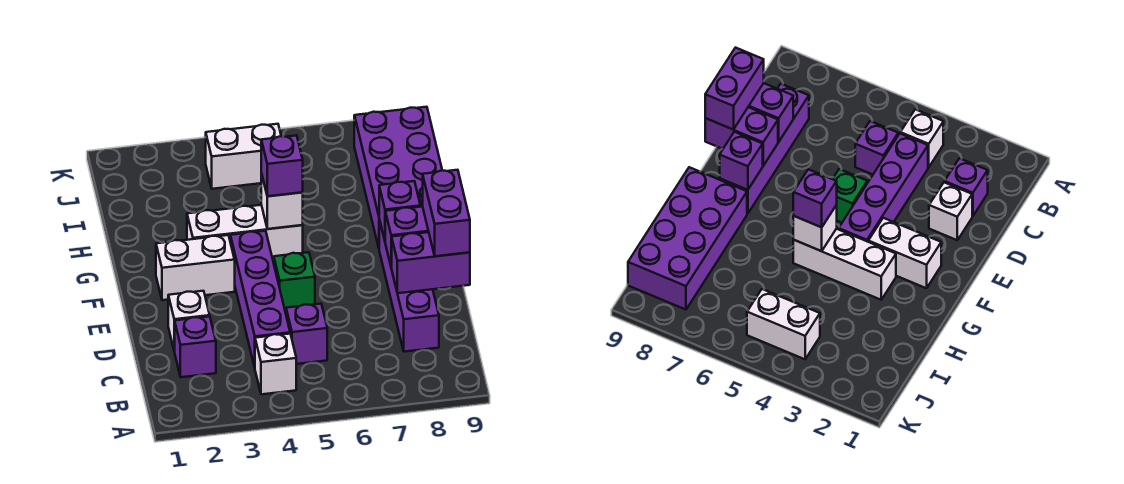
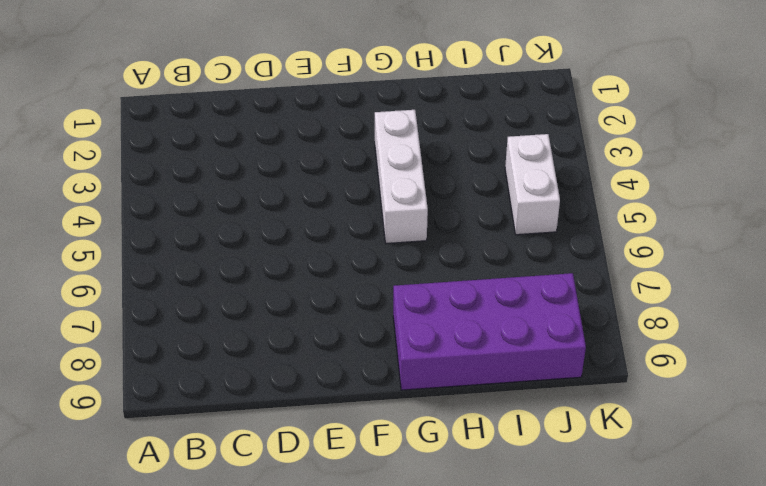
none -> white 1x1 brick [255,334,296,394]
none -> purple 1x1 brick [174,316,216,377]
none -> purple 1x4 brick [230,231,290,367]

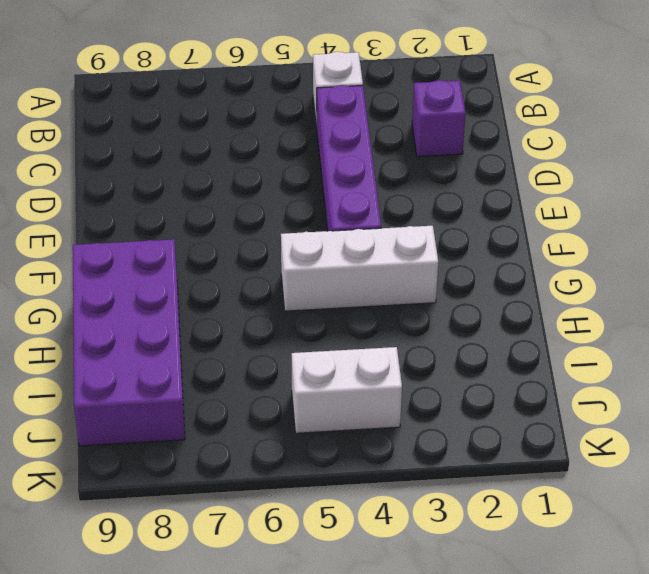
none -> purple 1x1 brick [286,304,327,364]
none -> purple 1x4 brick [379,219,439,352]
none -> white 1x1 brick [168,291,210,351]

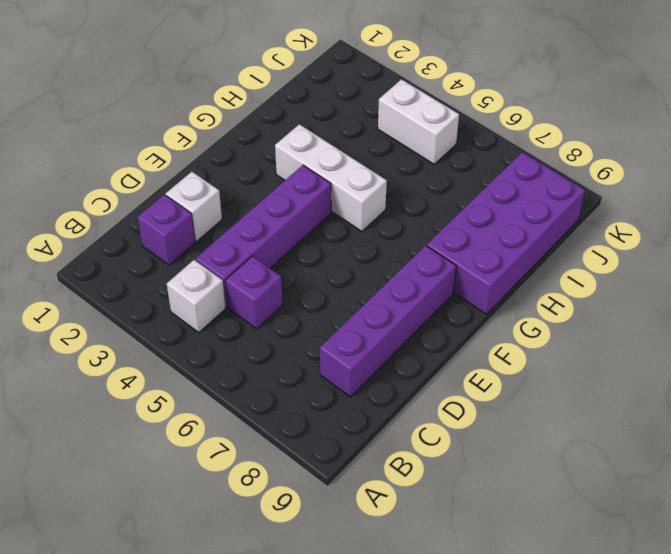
none -> green 1x1 brick [274,252,315,312]
none -> white 1x2 brick [156,235,235,300]
none -> purple 1x2 brick [391,232,470,293]

